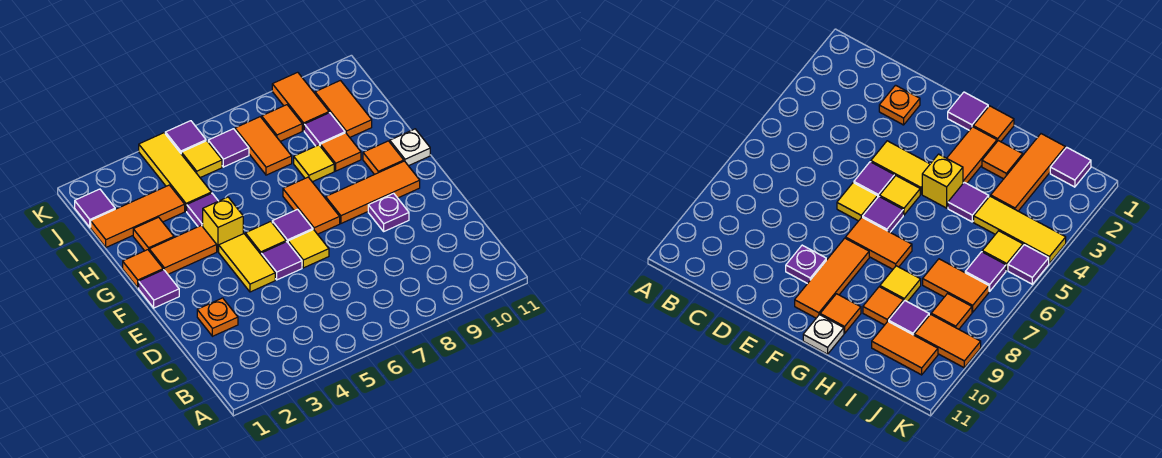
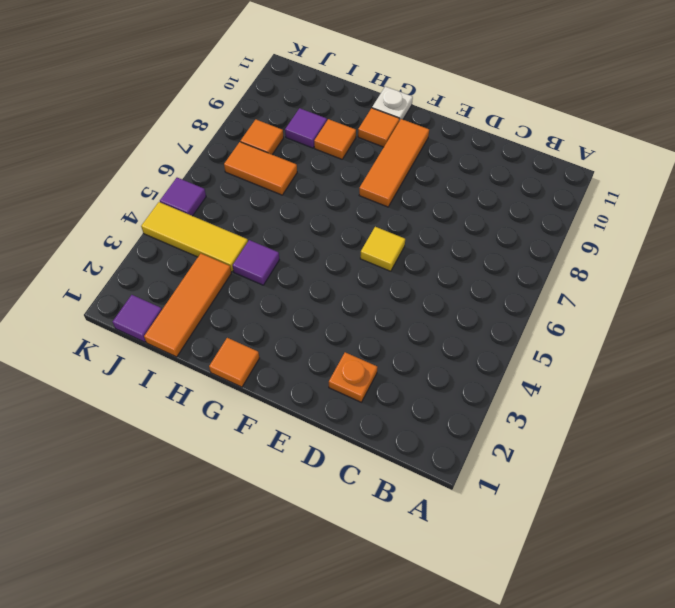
none -> yellow 1x2 tile [219,234,275,292]
none -> purple 1x1 tile [261,242,302,280]
none -> purple 1x1 plate [368,193,409,231]
none -> purple 1x1 tile [139,270,179,308]

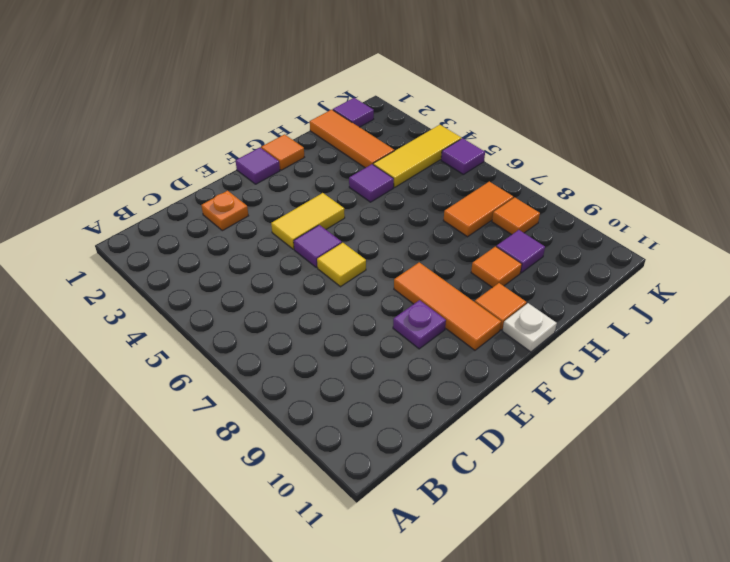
none -> yellow 1x1 tile [245,222,286,254]
none -> purple 1x1 tile [272,209,313,242]
none -> orange 1x2 tile [283,177,340,234]
none -> orange 1x2 tile [149,225,217,274]

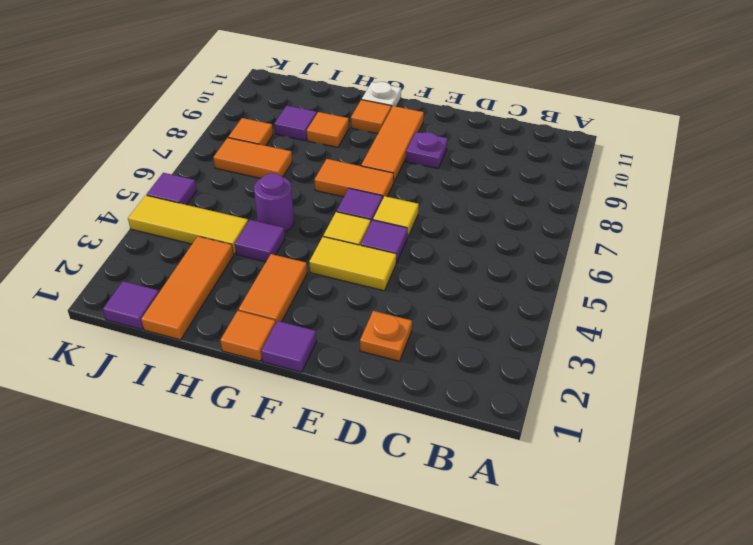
purple 1x1 round brick [254,173,294,232] -> none
none -> yellow 1x1 brick [203,197,243,252]
none -> orange 1x1 tile [133,217,174,251]
none -> yellow 1x1 tile [294,145,334,182]
none -> orange 1x2 tile [315,81,372,137]

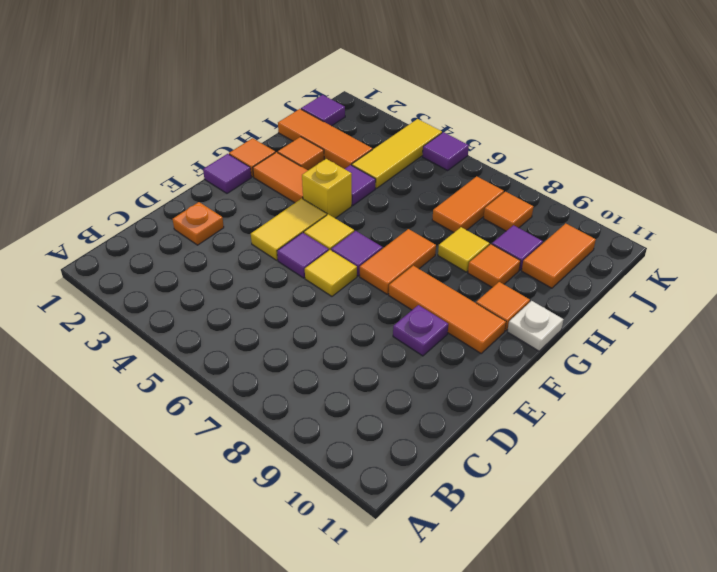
none -> yellow 1x1 tile [181,141,222,178]
none -> purple 1x1 tile [208,129,249,167]
none -> orange 1x2 tile [272,72,329,131]

